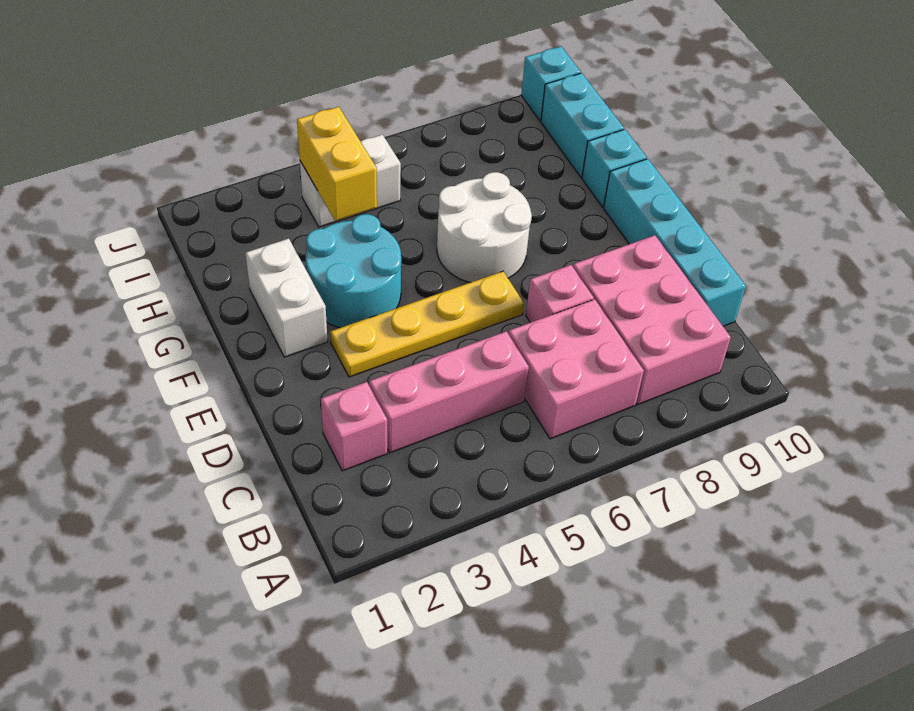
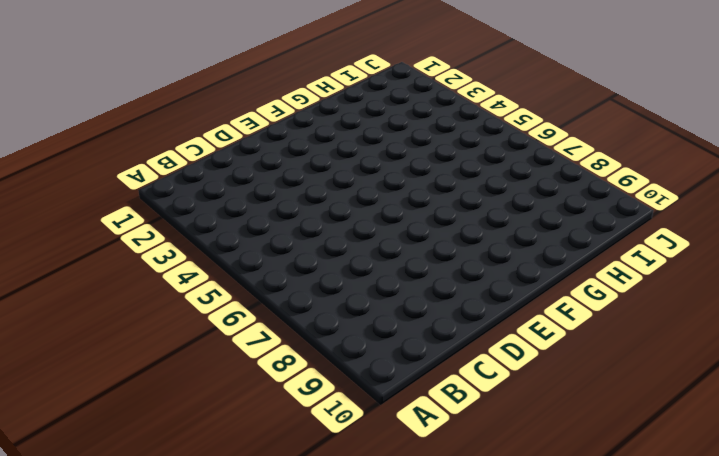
none -> pink 2x2 brick [508,299,644,439]
none -> pink 2x3 brick [573,235,731,404]
none -> pink 1x1 brick [321,382,387,471]

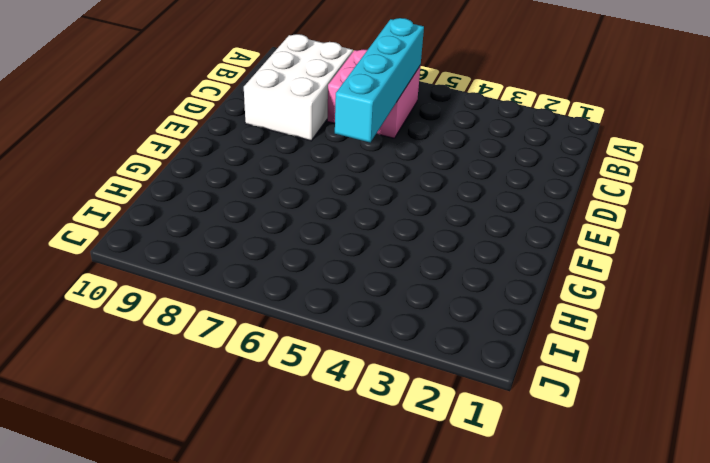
cyan 1x4 brick [335,18,424,143] -> cyan 1x4 brick moved to [604,159,746,326]
white 2x3 brick [244,34,353,141] -> pink 2x3 brick [573,235,731,404]
none -> pink 1x1 brick [321,382,387,471]
none -> pink 1x3 brick [369,331,529,453]
none -> pink 1x1 brick [526,265,594,323]

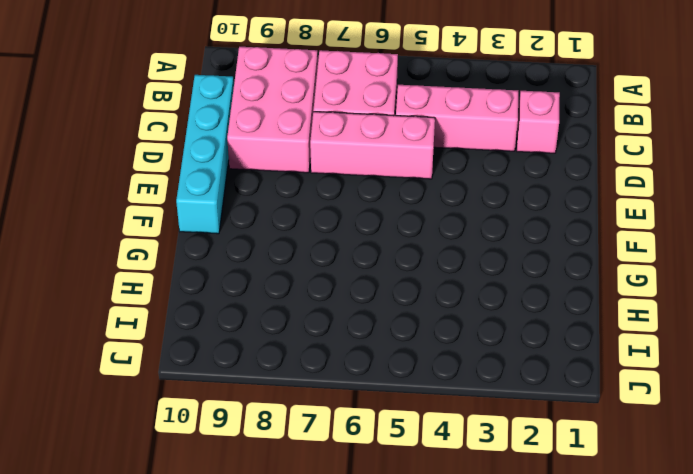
pink 1x3 brick [310,112,435,179] -> pink 1x1 brick [526,265,594,323]
none -> yellow 1x4 plate [330,271,524,377]
none -> white 1x2 brick [245,239,328,357]
none -> cyan 2x2 round brick [306,214,401,328]

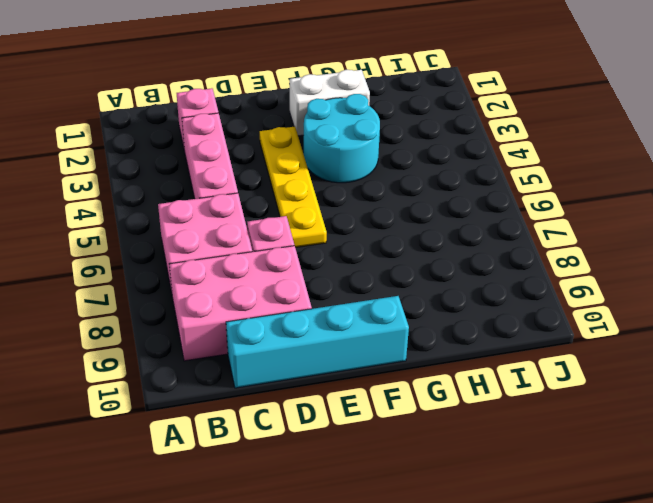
none -> white 2x2 round brick [437,172,532,282]
none -> cyan 1x1 brick [582,129,647,207]
none -> cyan 1x2 brick [541,73,624,177]

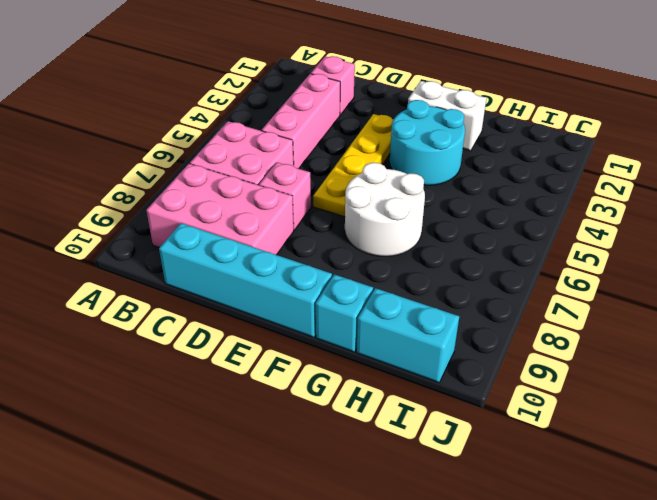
none -> white 1x2 brick [300,135,401,227]
none -> cyan 1x1 brick [521,46,581,121]
none -> yellow 1x2 brick [297,107,377,221]

